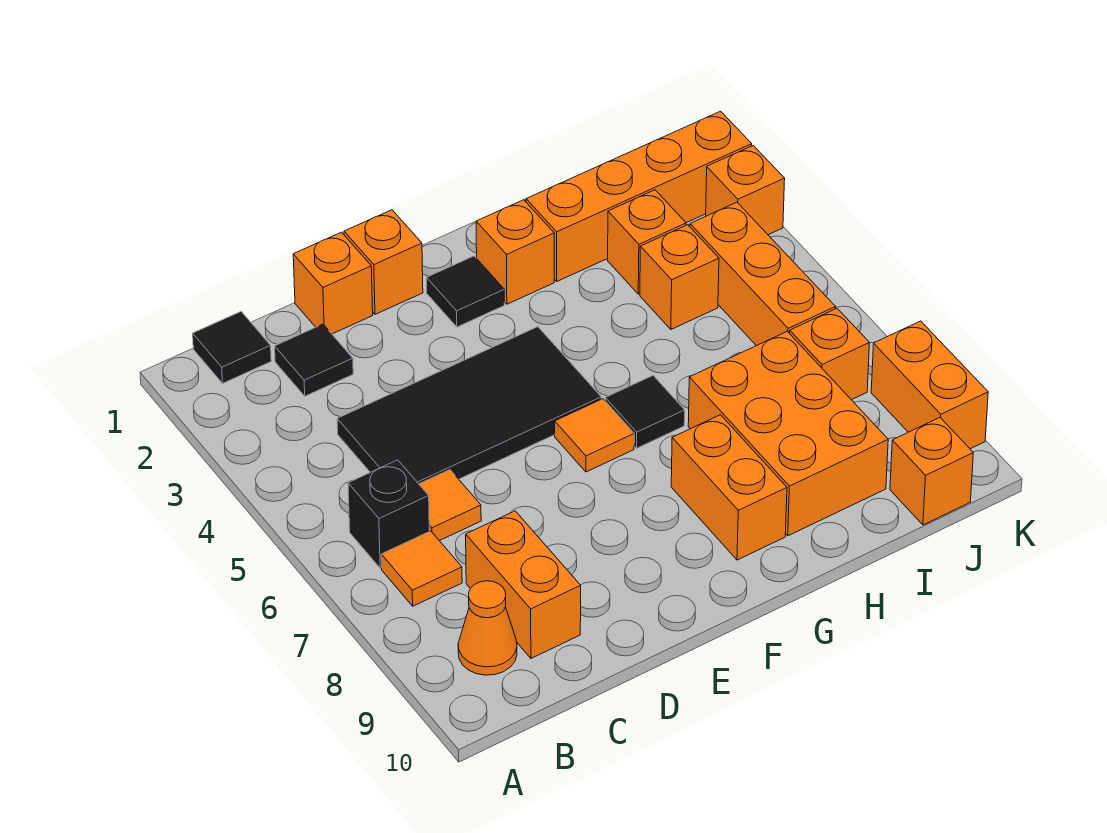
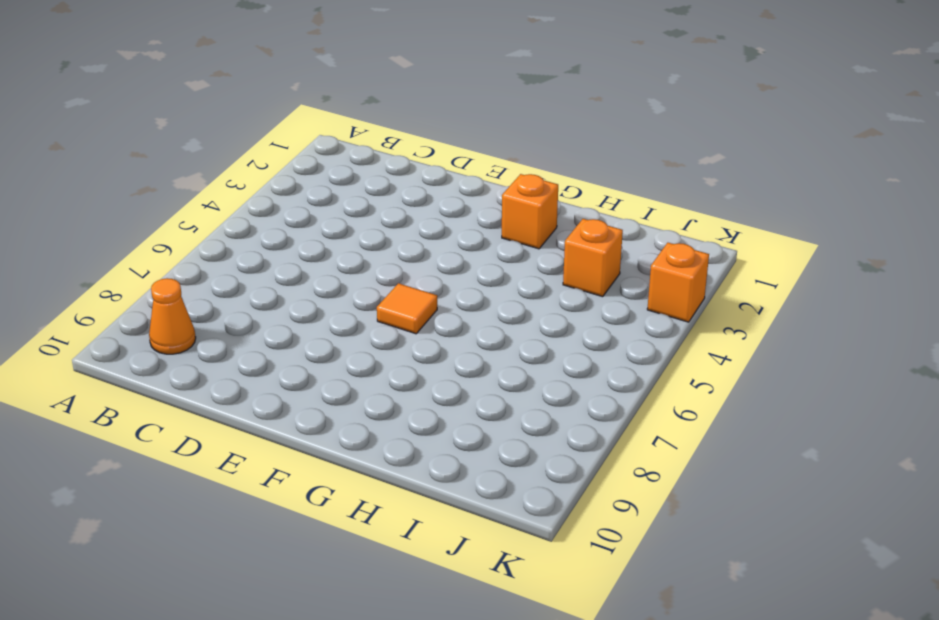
none -> black 1x1 tile [193,312,271,383]
none -> black 1x1 brick [348,460,429,568]
none -> orange 1x1 tile [381,531,462,606]

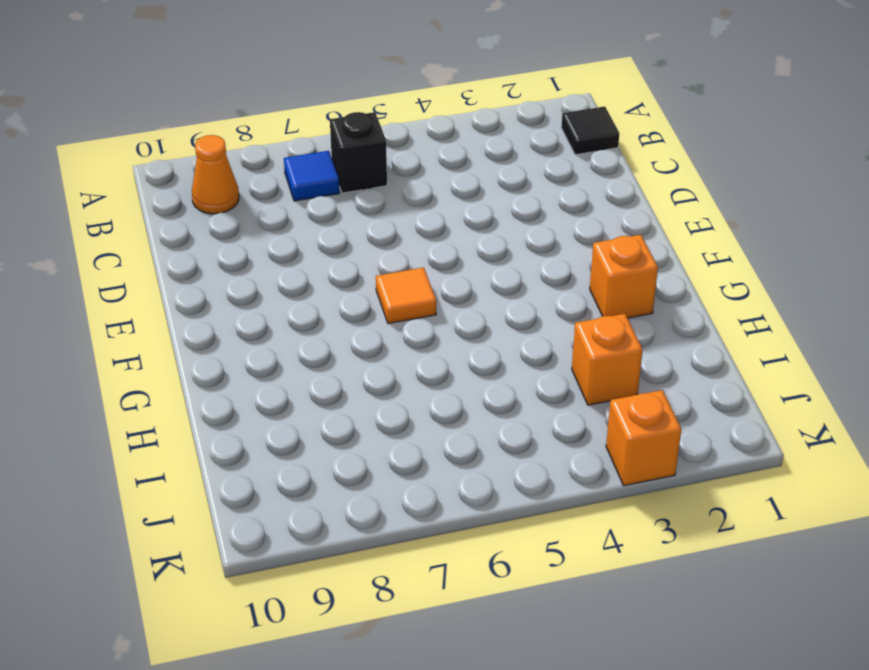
blue 1x1 tile [284,151,340,201] -> orange 1x1 tile [381,531,462,606]
none -> black 1x1 tile [275,324,353,396]
none -> black 2x4 tile [337,327,601,484]
none -> orange 1x1 tile [419,470,481,541]

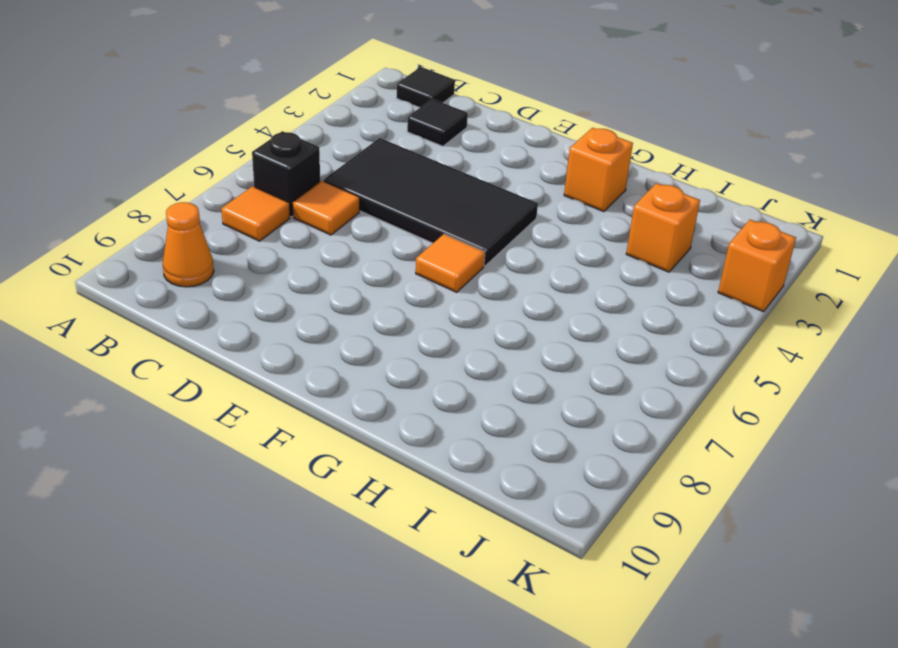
none -> orange 1x2 brick [466,511,581,658]
none -> orange 1x1 brick [293,232,373,334]
none -> orange 1x1 brick [344,210,423,314]

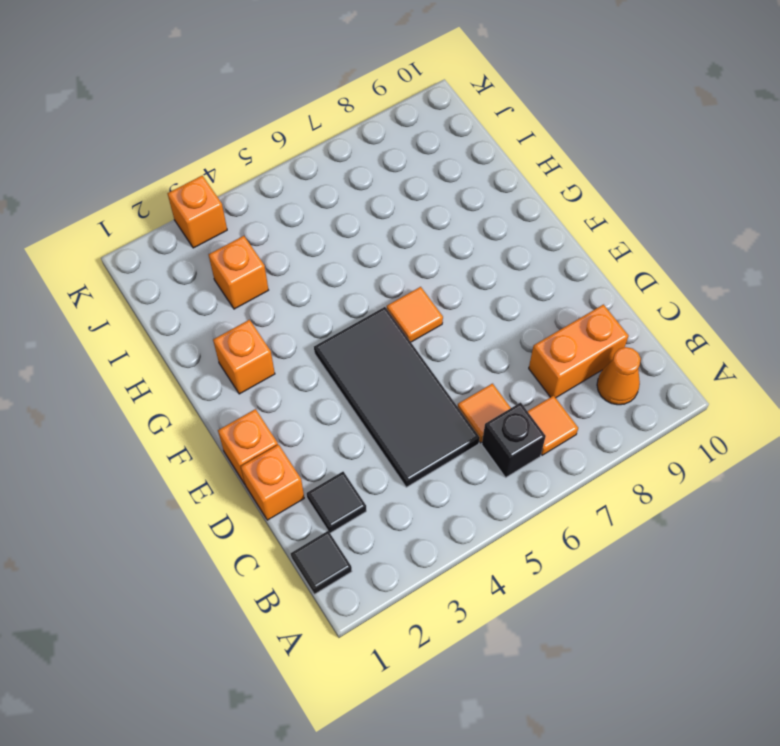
none -> black 1x1 tile [427,256,504,327]
none -> black 1x1 tile [605,376,685,448]
none -> orange 1x2 brick [671,415,787,560]

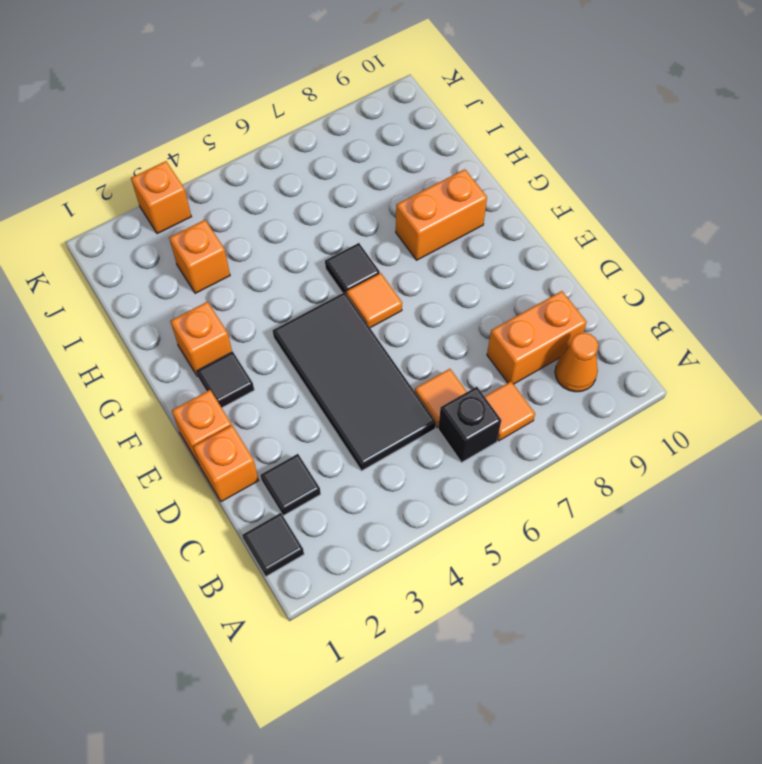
none -> orange 1x4 brick [526,111,752,281]
none -> orange 2x3 brick [688,331,888,536]
none -> orange 1x1 brick [640,225,719,329]

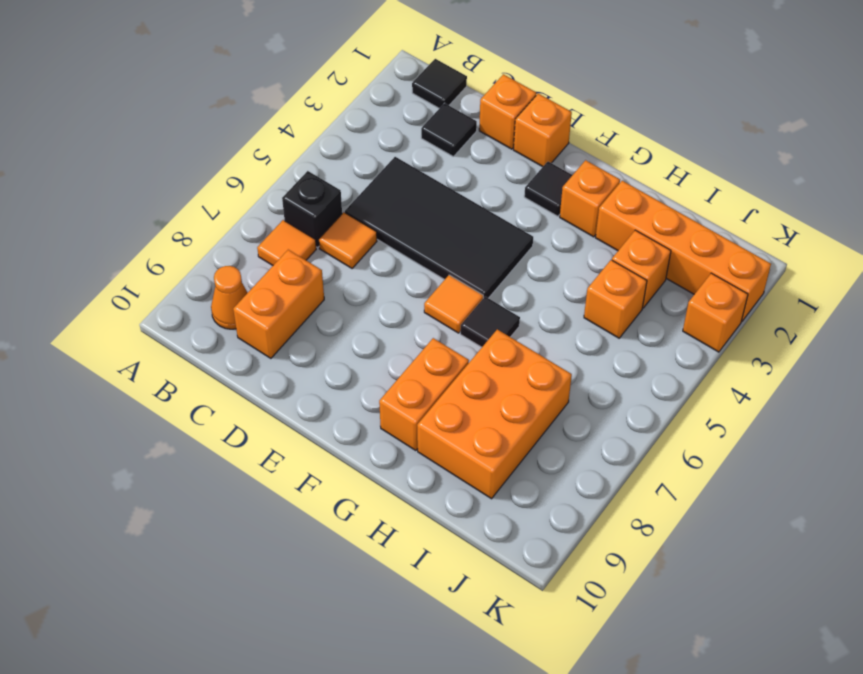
none -> orange 1x3 brick [690,202,835,346]
none -> orange 1x1 brick [790,308,869,400]
none -> orange 1x1 brick [890,418,973,525]

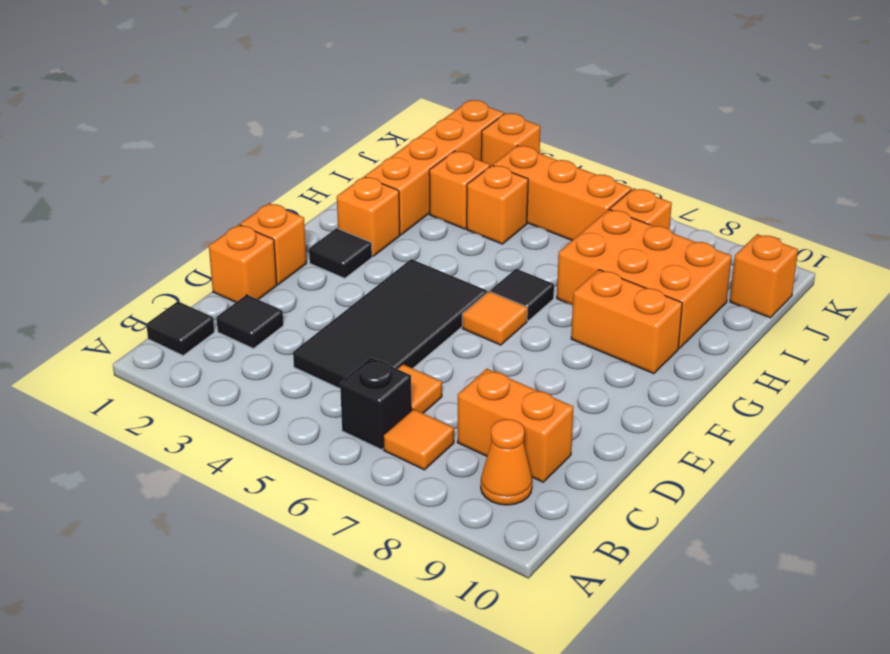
none -> orange 1x2 brick [871,321,988,449]

